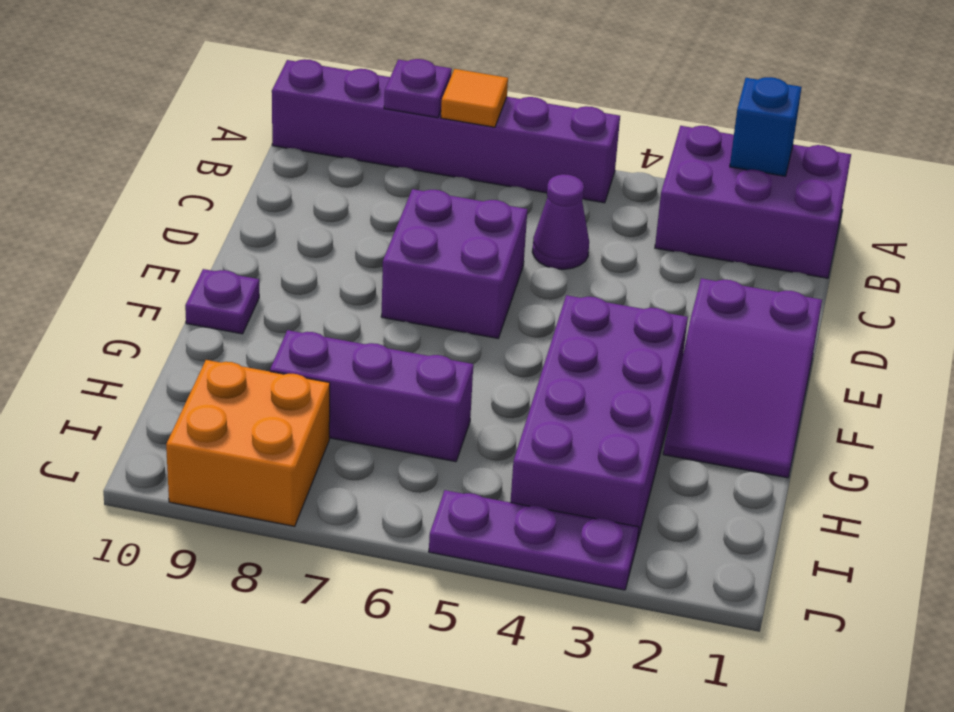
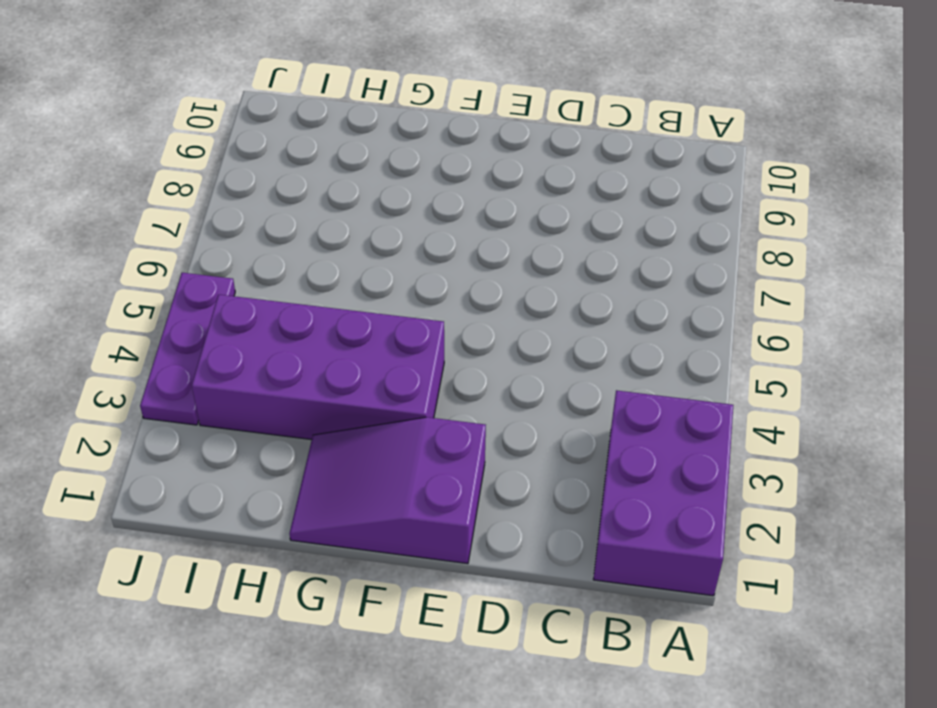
none -> purple 1x6 brick [272,59,620,203]
none -> purple 1x1 cone [532,174,589,269]
none -> purple 2x2 brick [381,189,527,338]

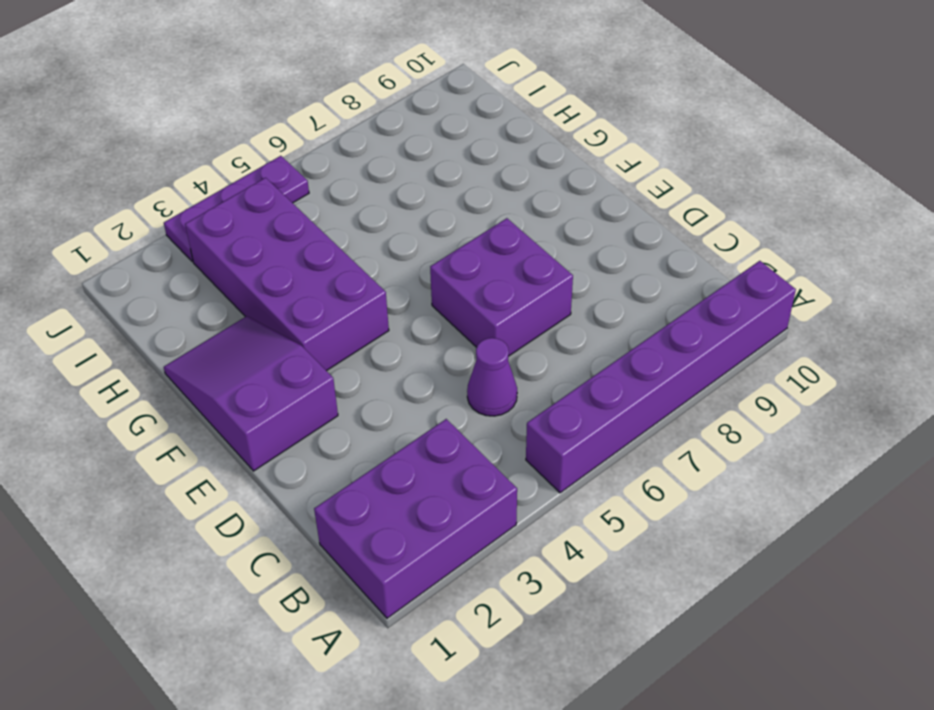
none -> purple 1x1 plate [185,269,259,334]
none -> purple 1x3 brick [270,330,473,462]
none -> orange 2x2 brick [166,360,330,526]

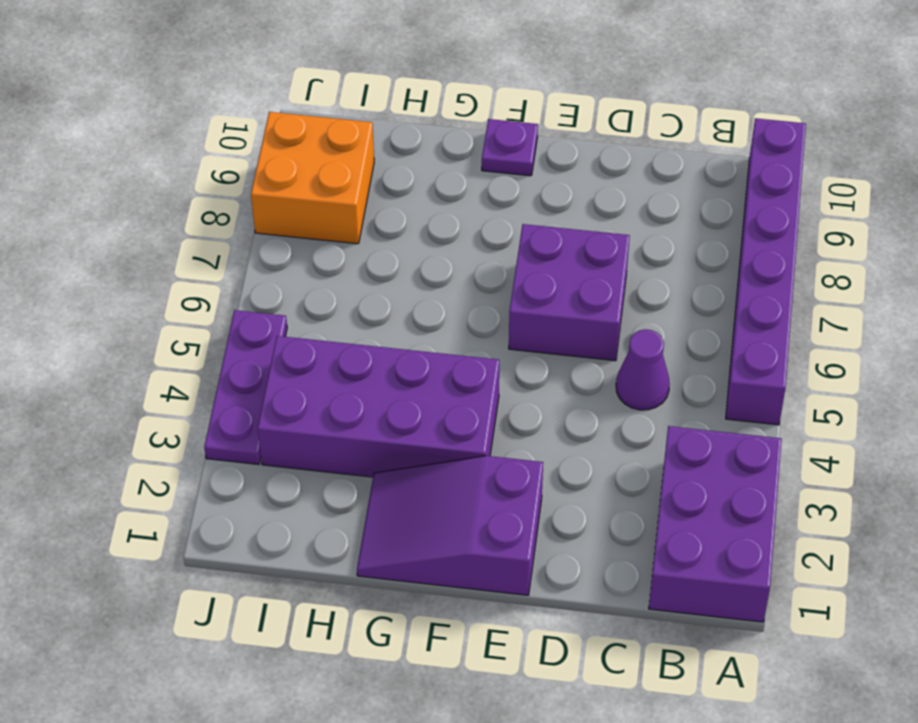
none -> purple 1x3 brick [270,330,473,462]
none -> blue 1x1 brick [730,77,802,176]
none -> orange 1x1 tile [441,69,508,127]

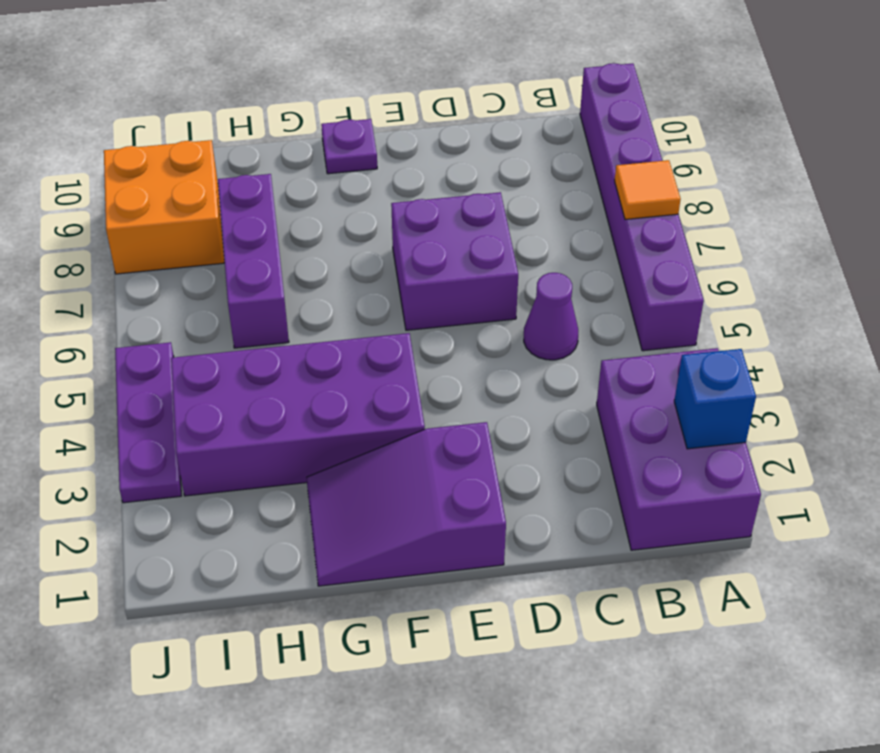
none -> purple 1x1 plate [384,59,452,118]

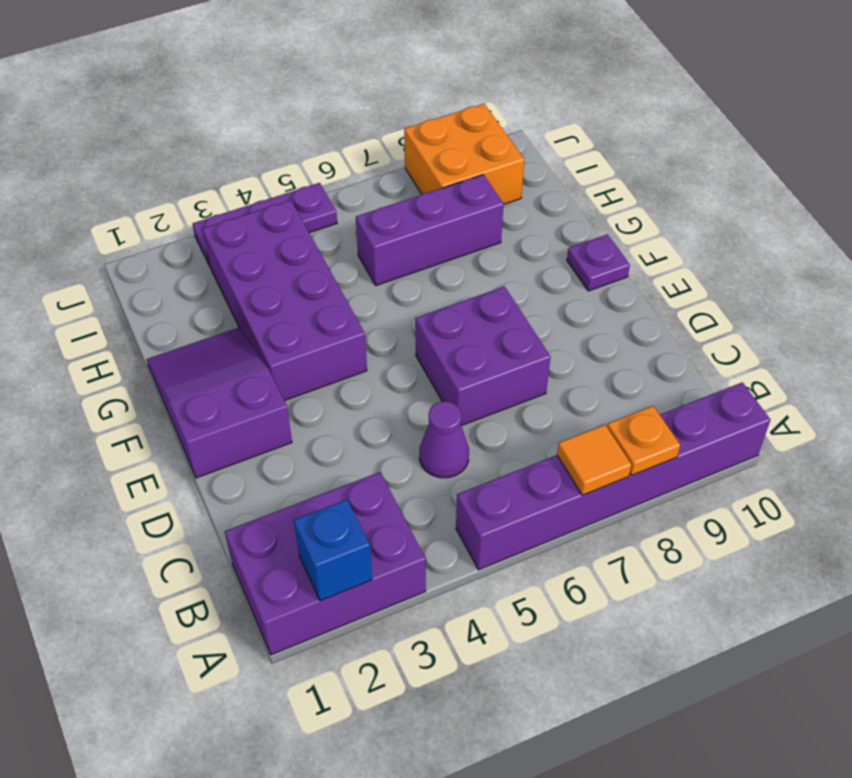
orange 1x1 plate [607,406,680,475] -> purple 1x1 plate [384,59,452,118]

